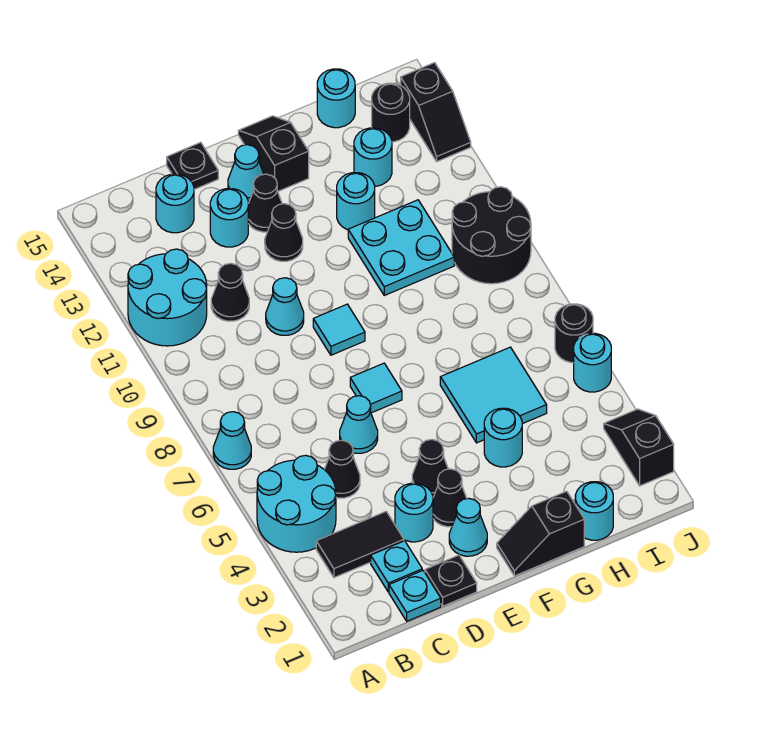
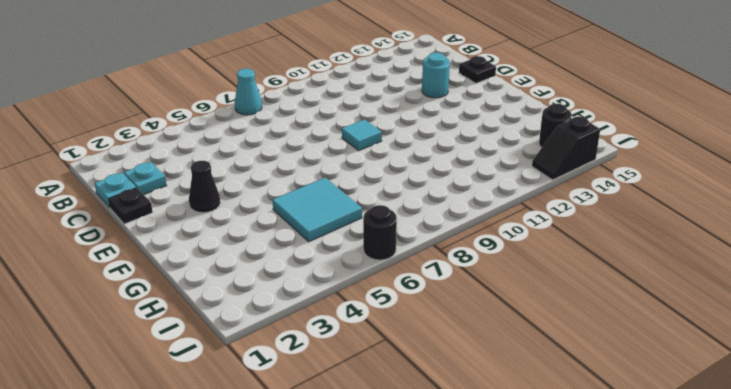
none -> cyan 2x2 round brick [257,455,336,552]
none -> cyan 2x2 round brick [128,249,207,346]
none -> black 1x2 tile [316,512,404,578]
none -> black 1x1 cone [324,440,360,498]

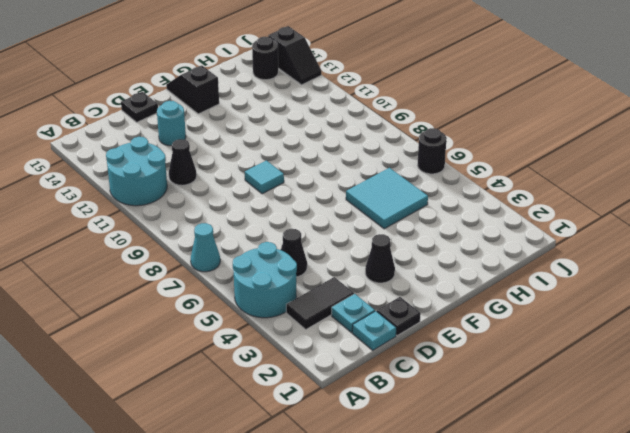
none -> cyan 1x1 round brick [156,174,194,233]
none -> cyan 1x1 round brick [395,483,433,542]
none -> cyan 1x1 cone [340,396,378,453]
none -> cyan 1x1 cone [266,278,304,335]

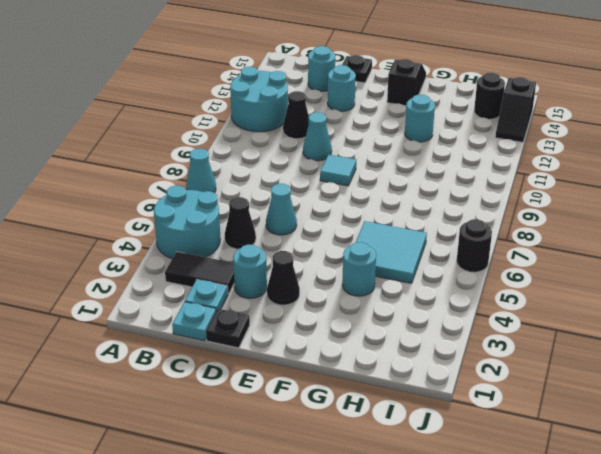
none -> cyan 1x1 cone [449,498,487,556]
none -> black 1x1 cone [412,440,448,497]
none -> cyan 1x1 tile [350,363,402,413]
none -> black 1x1 cone [265,204,303,261]

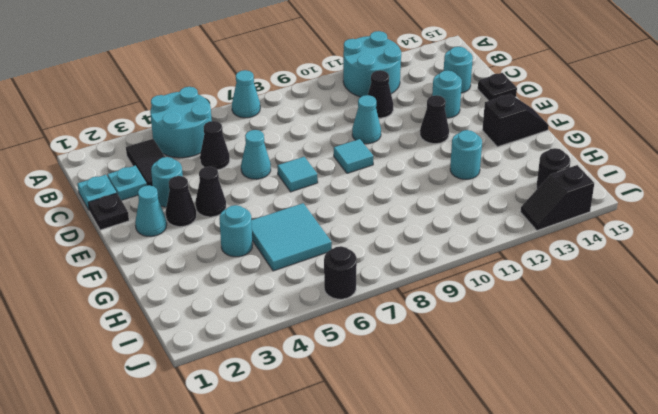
none -> black 1x1 cone [248,174,282,232]
none -> cyan 1x1 cone [228,145,264,202]
none -> black 1x2 slope [497,491,584,576]
none -> cyan 2x2 plate [348,200,454,295]

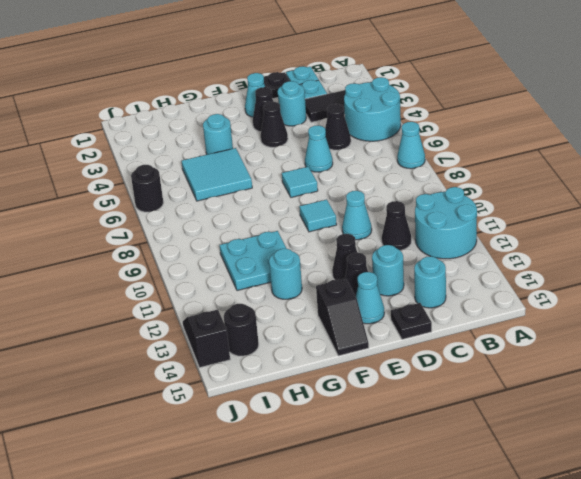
none -> black 1x2 slope [497,491,584,576]
none -> cyan 1x1 round brick [575,482,613,540]
none -> cyan 1x1 round brick [354,128,392,186]
none -> cyan 1x1 round brick [317,69,355,128]

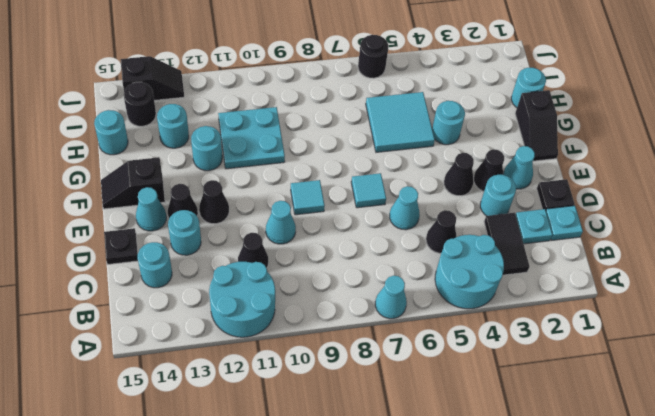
none -> black 2x2 round brick [452,187,531,284]
none -> black 1x2 slope [604,409,674,486]
none -> cyan 1x1 round brick [574,333,611,392]

